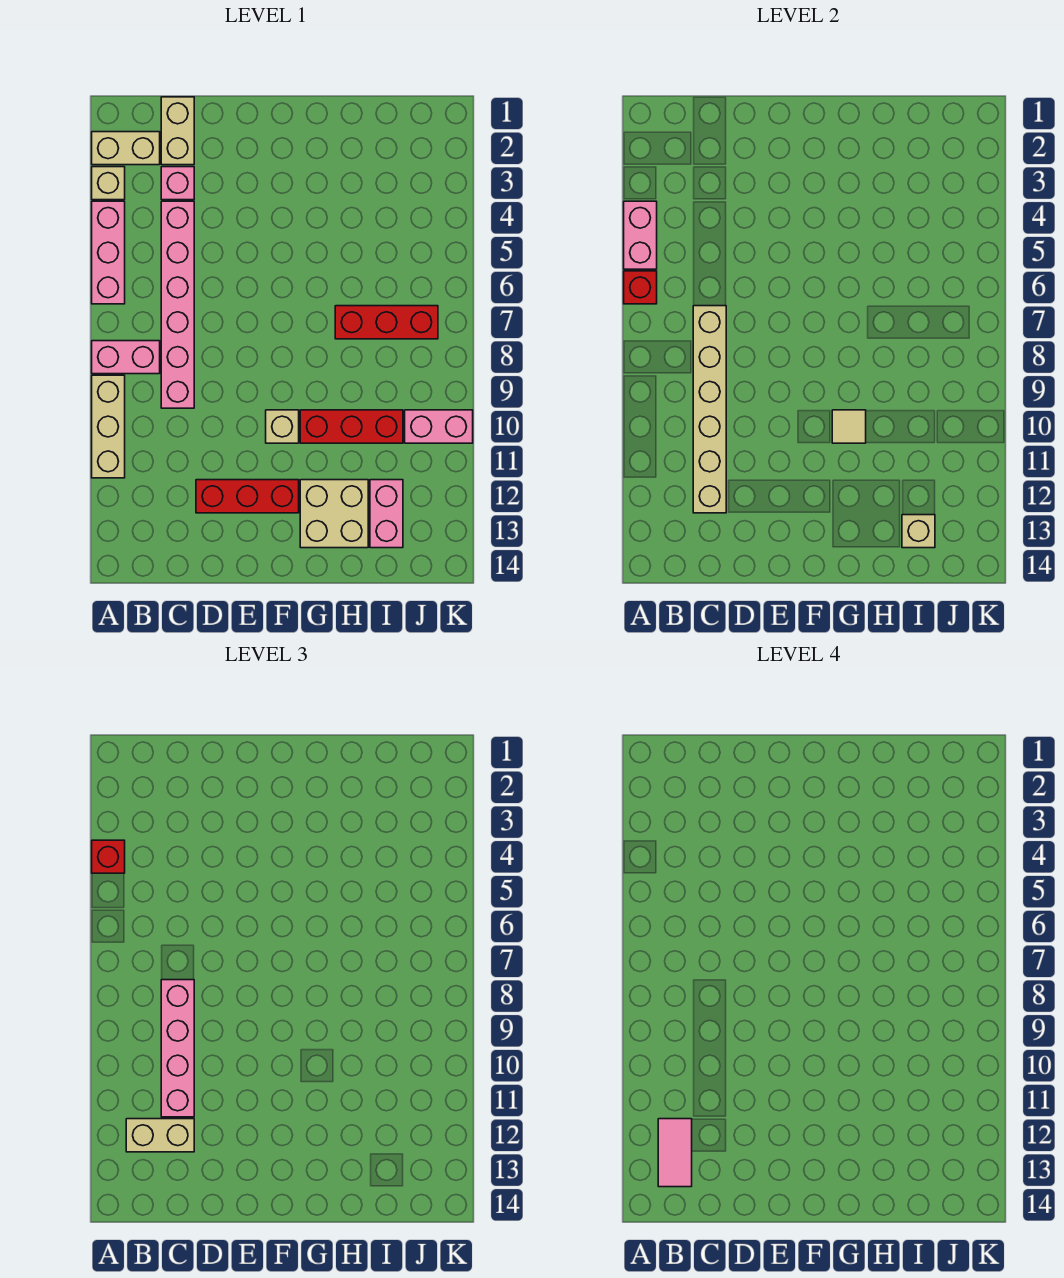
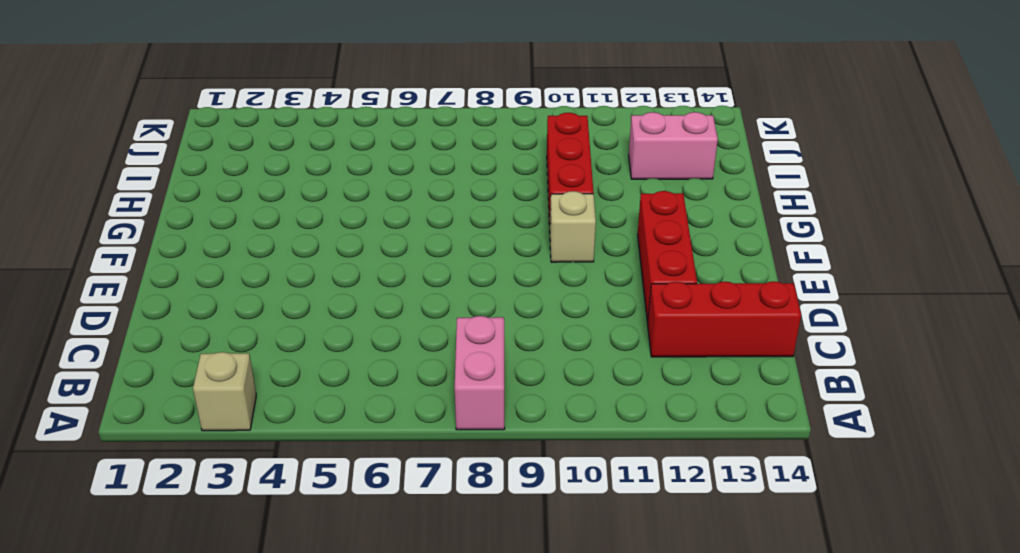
red 1x3 brick [648,281,801,357] -> red 1x3 brick turned to [335,306,438,339]
none -> tan 1x2 brick [92,132,160,165]
none -> pink 1x3 brick [92,201,125,304]
none -> tan 1x3 brick [92,375,125,478]

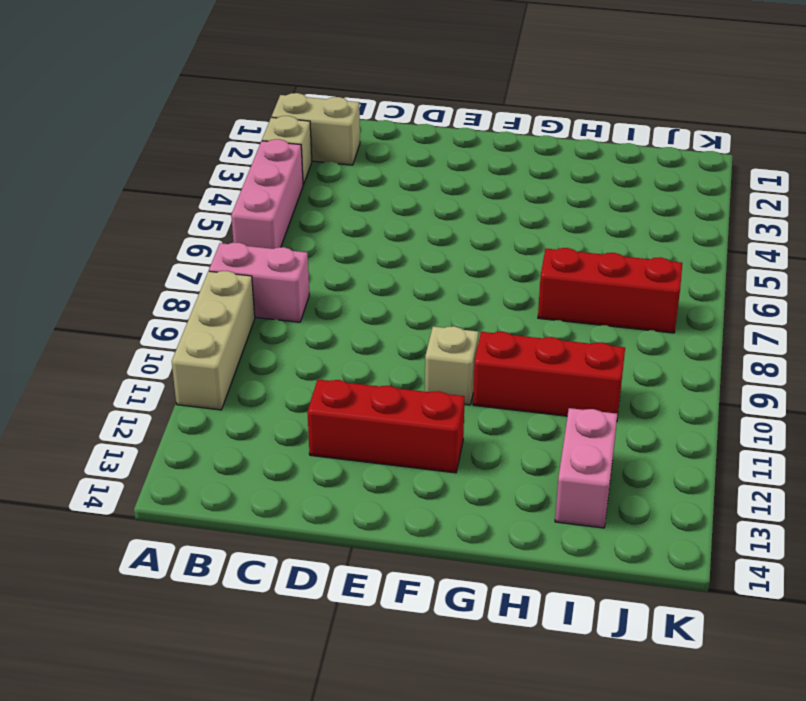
none -> tan 1x2 brick [161,97,194,165]
none -> pink 1x1 brick [161,167,194,200]
none -> pink 1x6 brick [161,201,194,408]

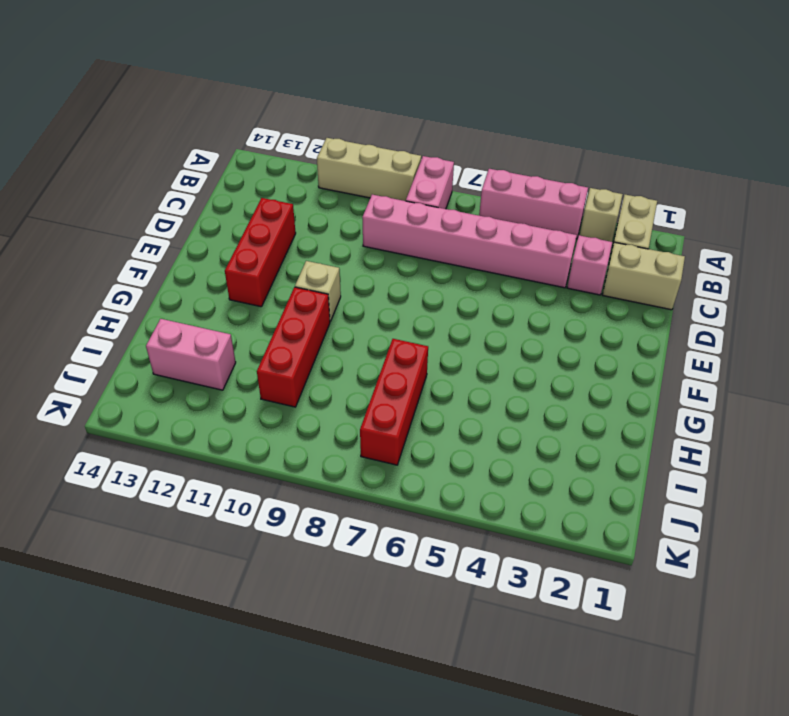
none -> tan 2x2 brick [300,480,368,548]
none -> pink 1x2 brick [405,410,473,443]
none -> pink 1x2 brick [624,201,657,269]

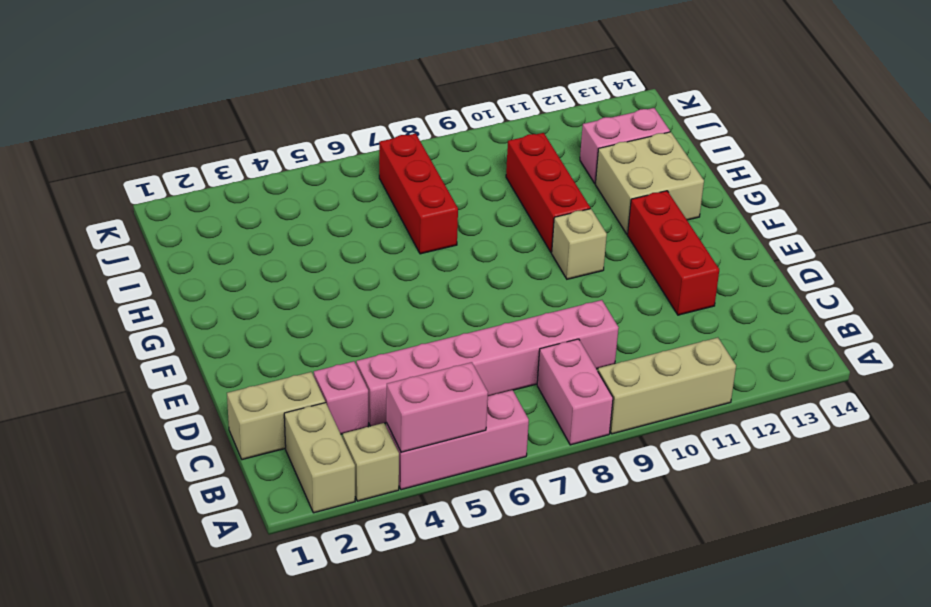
none -> pink 1x2 brick [405,410,473,443]
none -> red 1x1 brick [624,271,657,304]
none -> tan 1x6 brick [693,306,726,513]

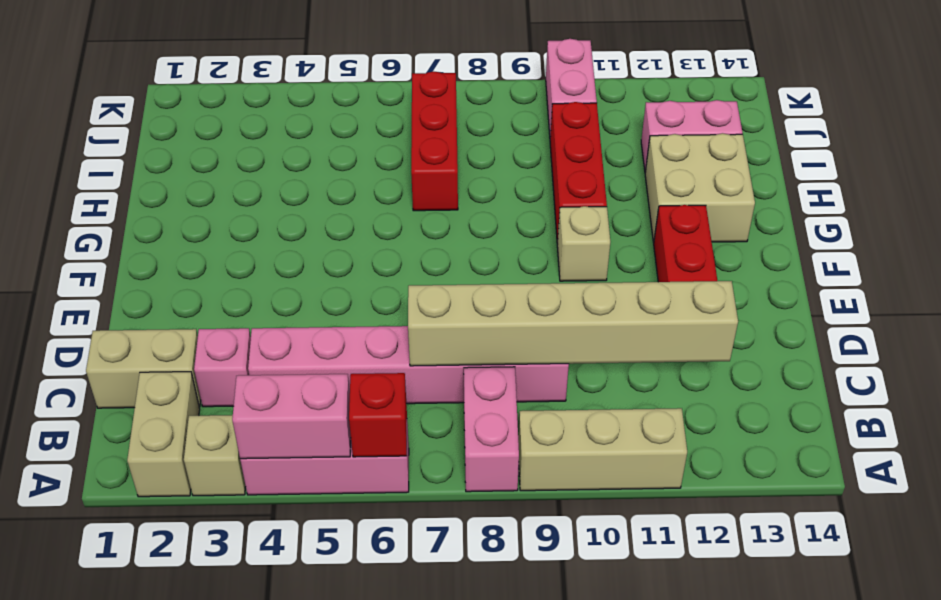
none -> tan 1x1 tile [832,410,866,443]
none -> tan 1x1 brick [902,515,935,548]
none -> red 1x1 brick [92,840,125,873]

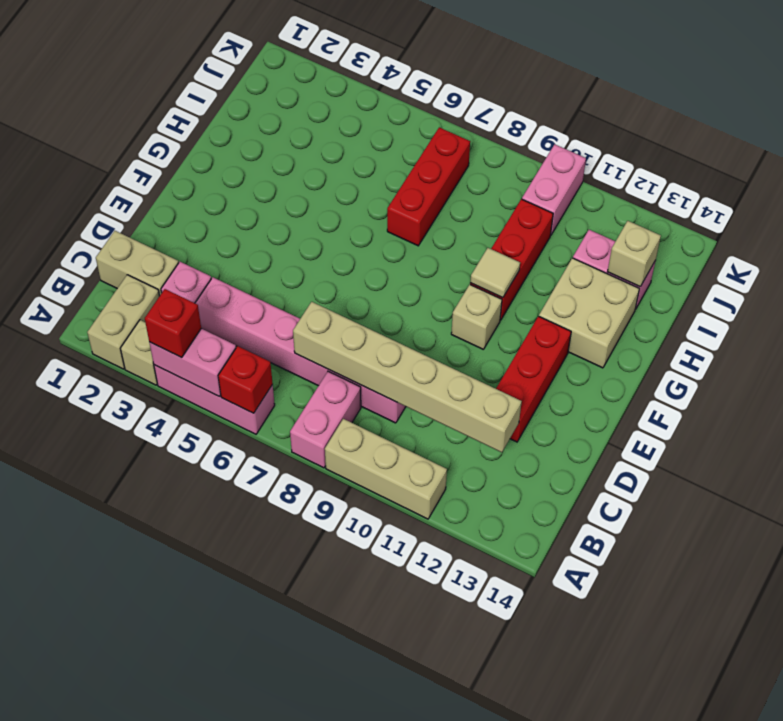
none -> tan 1x2 brick [126,1119,194,1152]
none -> pink 1x4 brick [161,980,194,1117]
none -> pink 1x2 tile [658,1119,692,1187]

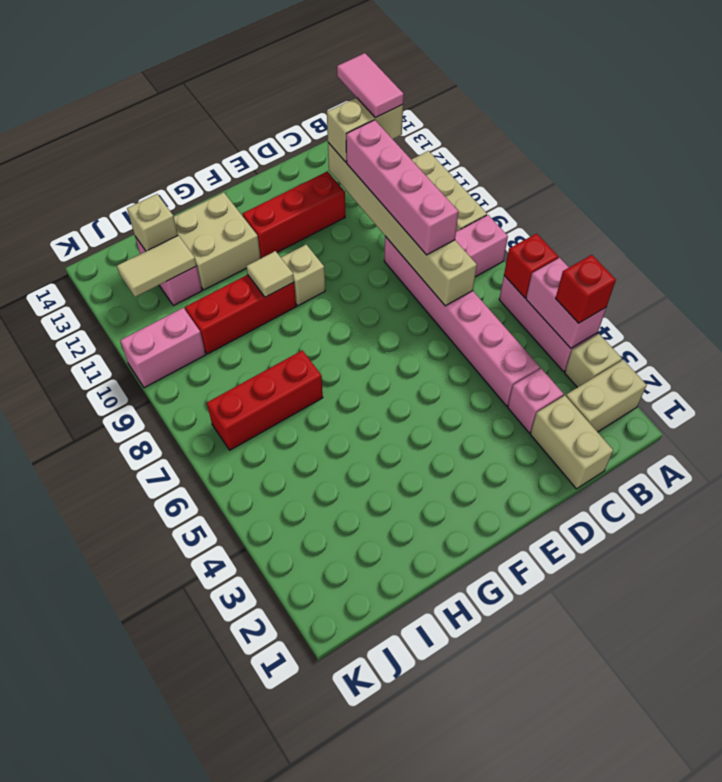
tan 1x2 tile [117,235,197,297] -> none

